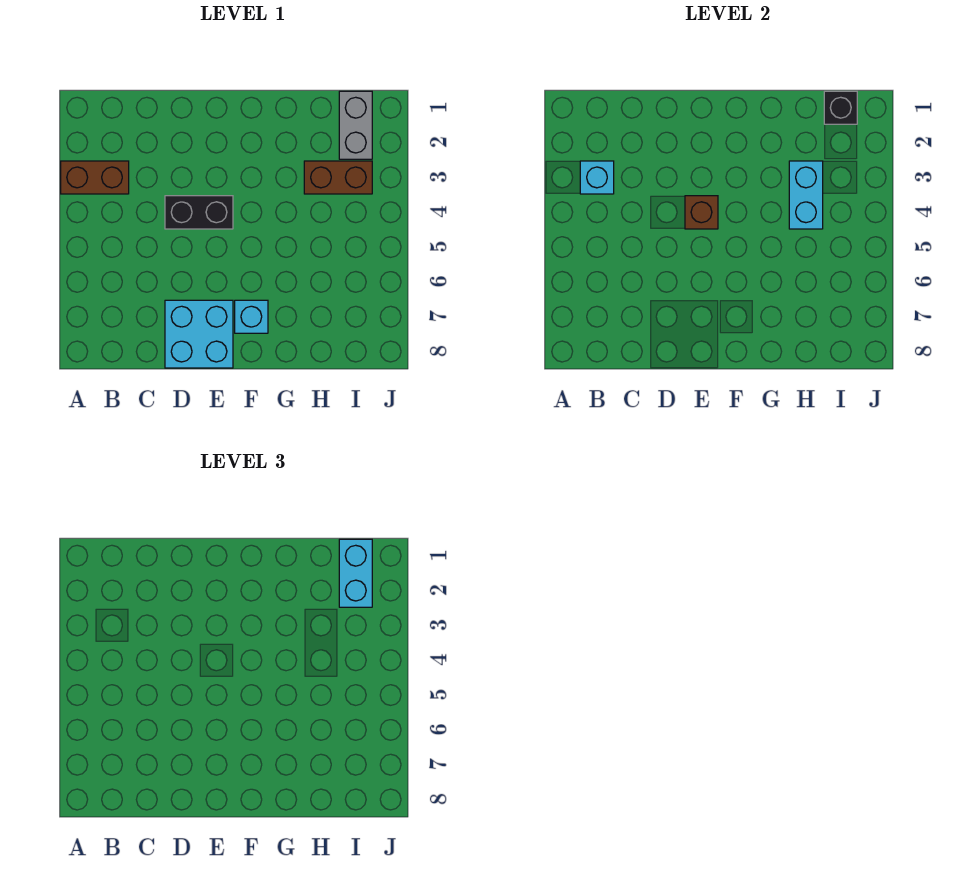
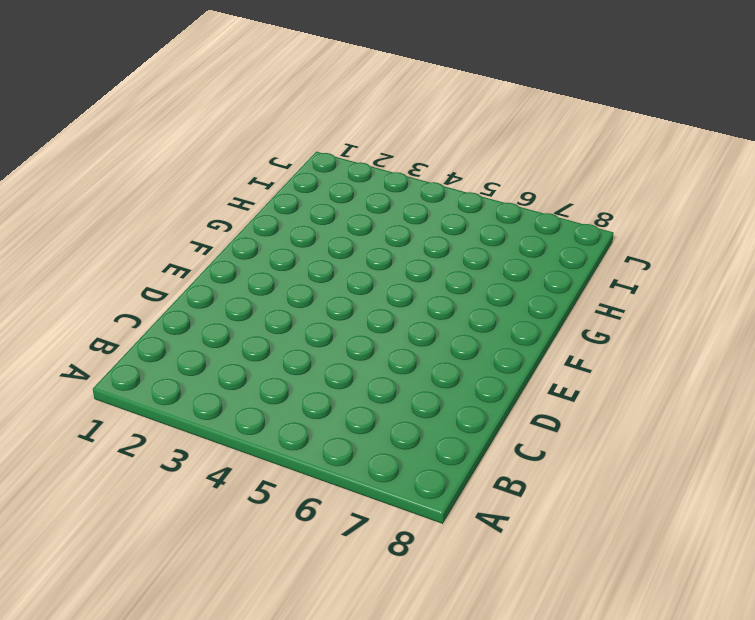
none -> brown 1x2 brick [61,161,129,194]
none -> black 1x2 brick [165,196,233,229]

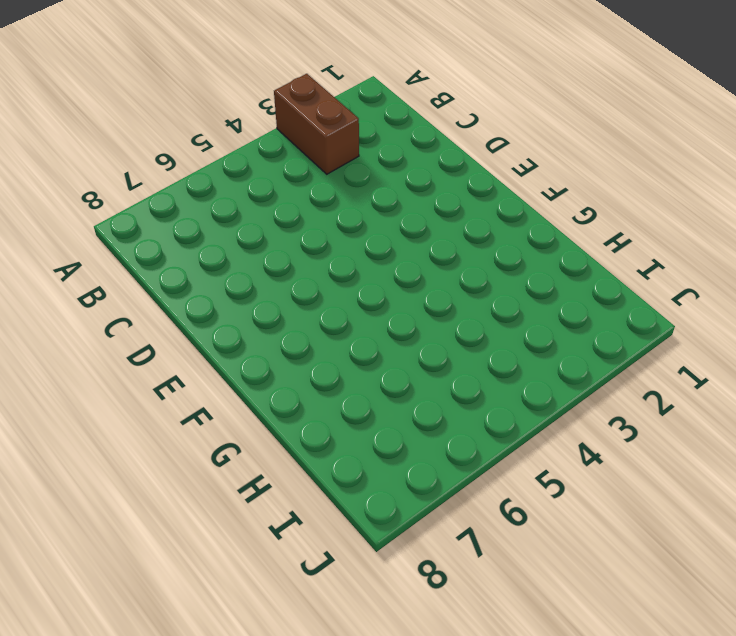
none -> black 1x2 brick [165,196,233,229]
none -> cyan 2x2 brick [165,300,233,368]

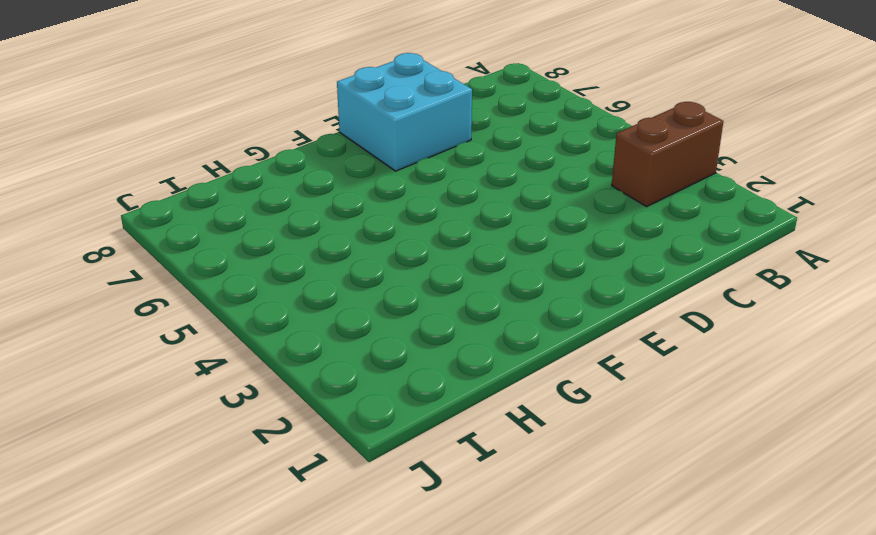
none -> black 1x2 brick [165,196,233,229]
none -> cyan 1x1 brick [235,300,268,333]

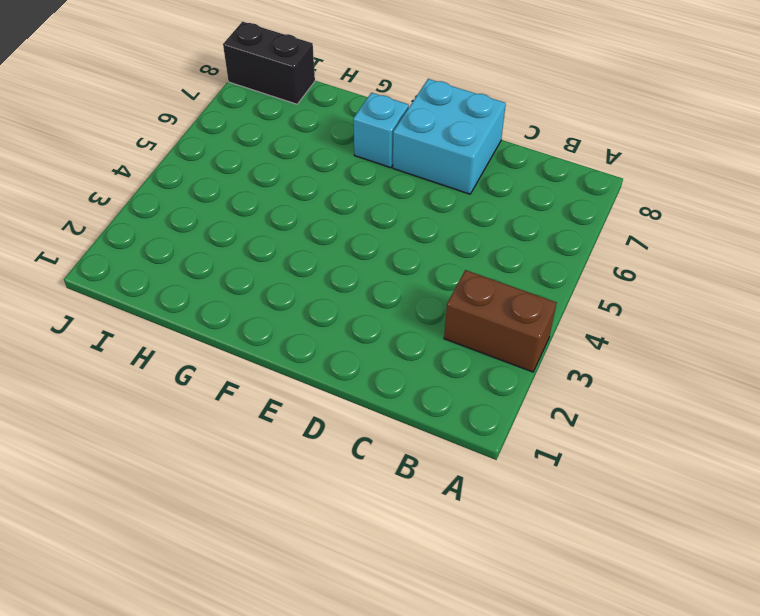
black 1x2 brick [223,22,315,104] -> black 1x2 brick moved to [165,196,233,229]
none -> brown 1x2 brick [304,161,372,194]
none -> grey 1x2 brick [339,91,372,159]

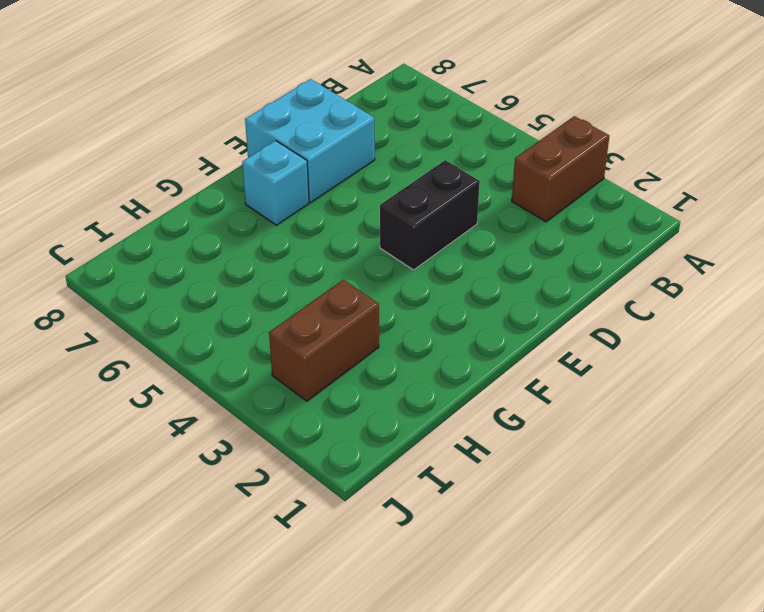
none -> grey 1x2 brick [339,91,372,159]
none -> cyan 1x1 brick [580,161,614,194]

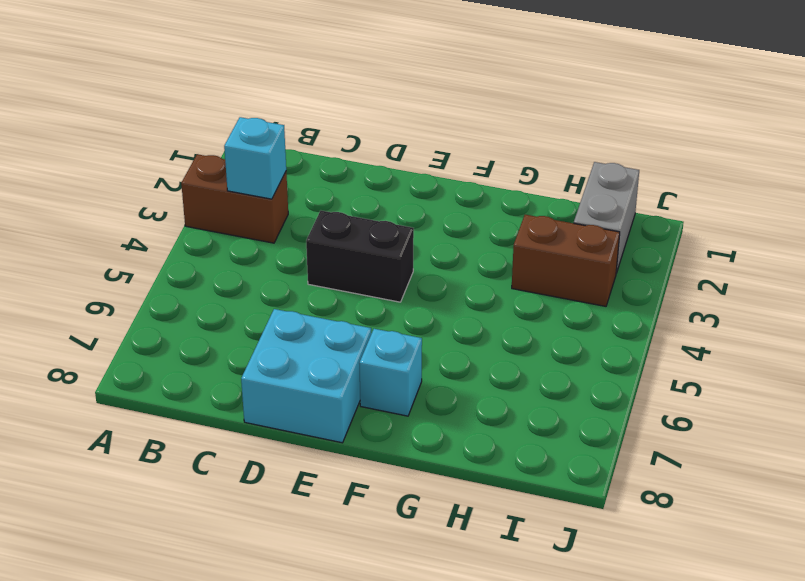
none -> brown 1x1 brick [685,196,718,229]
none -> cyan 1x2 brick [789,161,823,229]

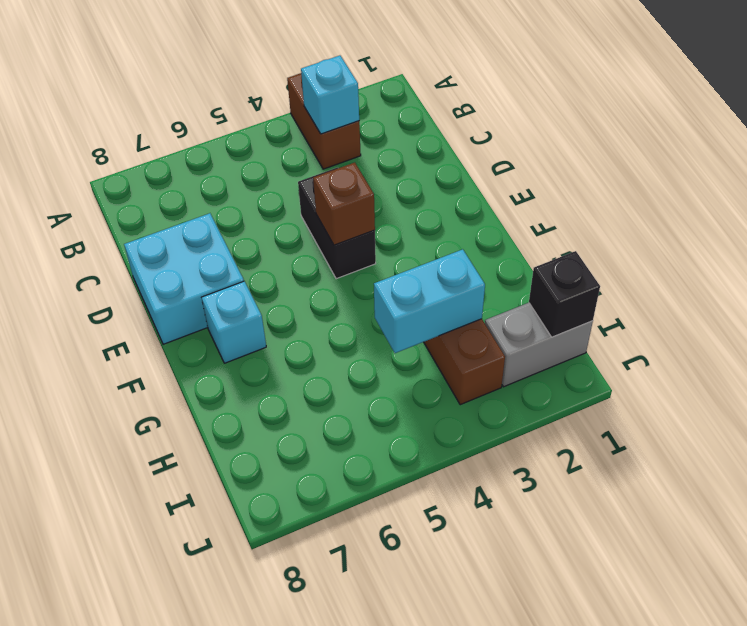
none -> cyan 1x2 brick [339,539,372,607]

